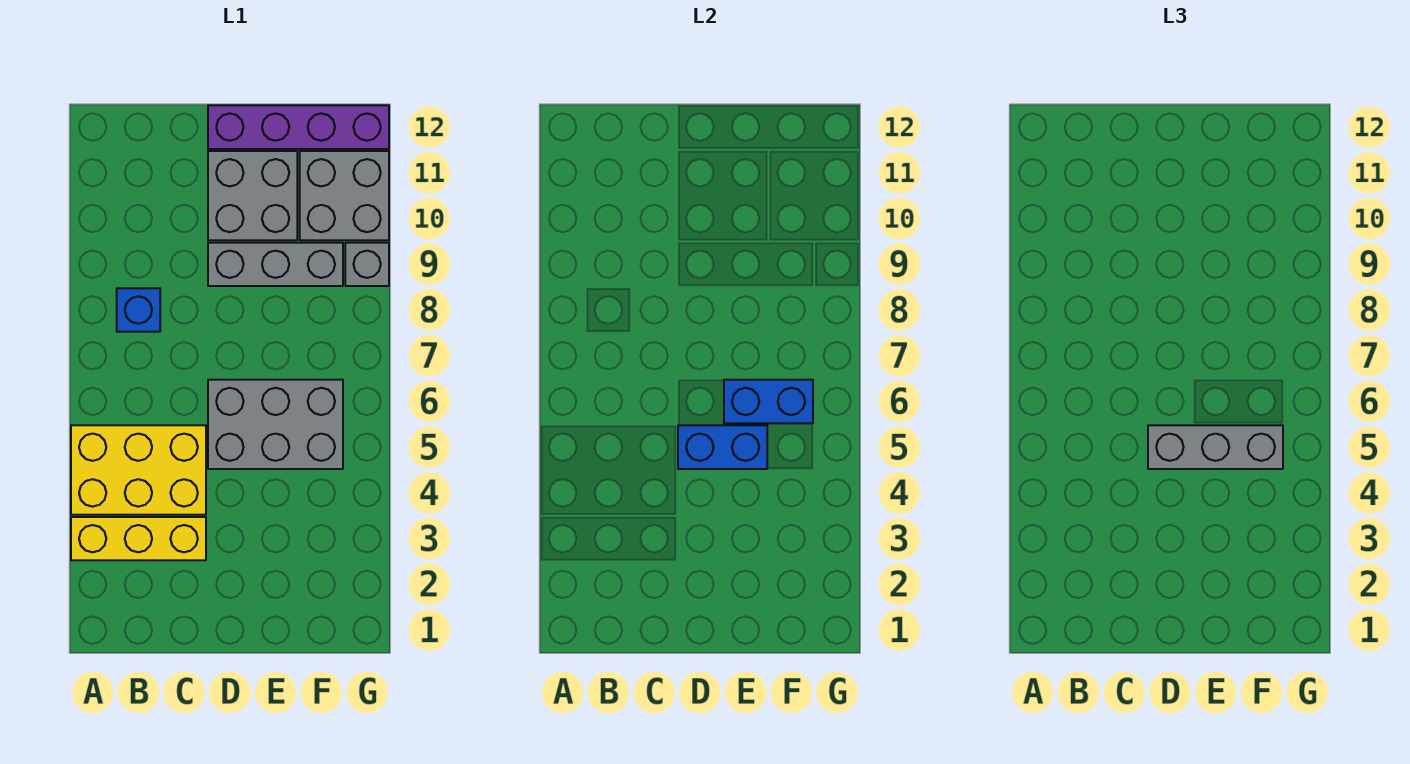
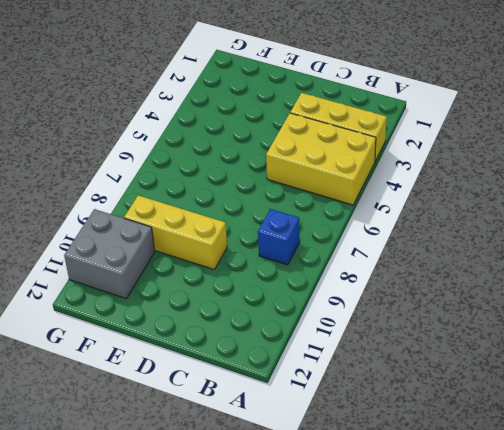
yellow 1x3 brick [124,195,227,270] -> grey 1x3 brick [208,243,343,286]
none -> grey 2x3 brick [208,380,343,469]
none -> grey 2x2 brick [208,151,297,240]
none -> purple 1x4 brick [208,105,389,149]

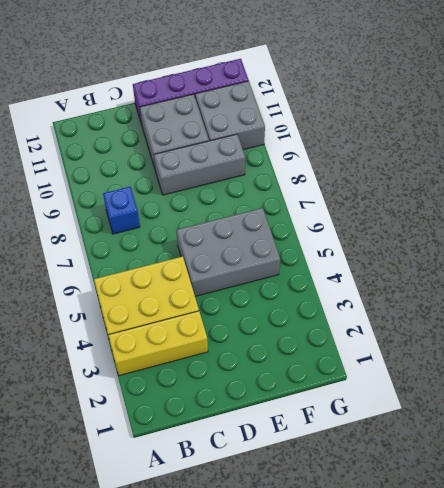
none -> grey 1x1 brick [345,243,389,286]
none -> blue 1x2 brick [678,425,767,469]
none -> blue 1x2 brick [724,380,813,423]

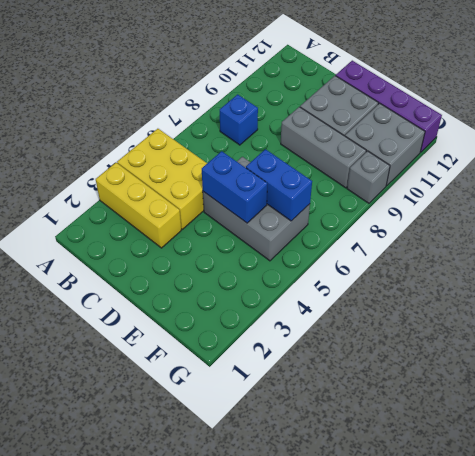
none -> grey 1x3 brick [1148,425,1283,469]

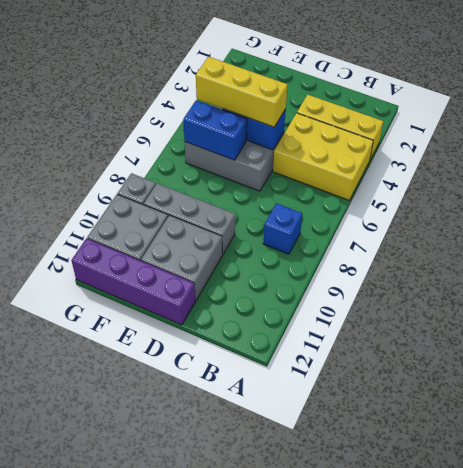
yellow 1x3 brick [196,57,287,127] -> grey 1x3 brick [1148,425,1283,469]

